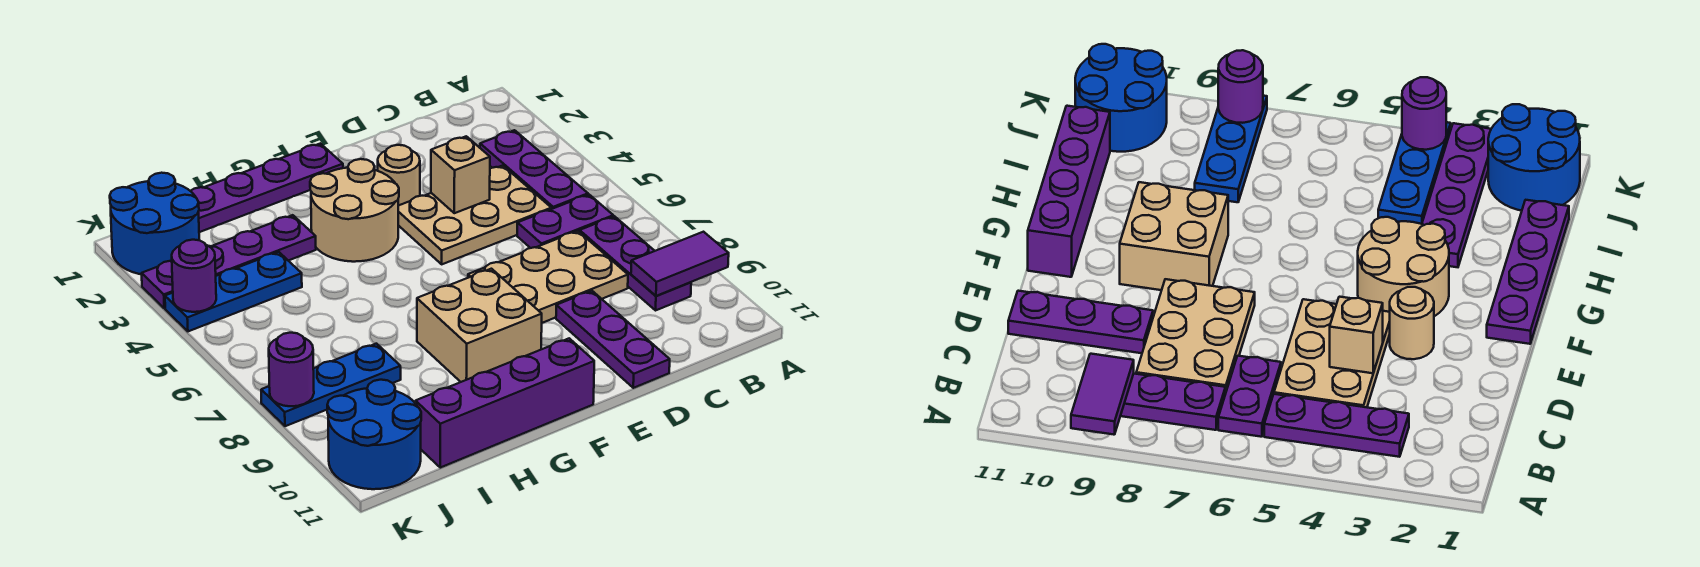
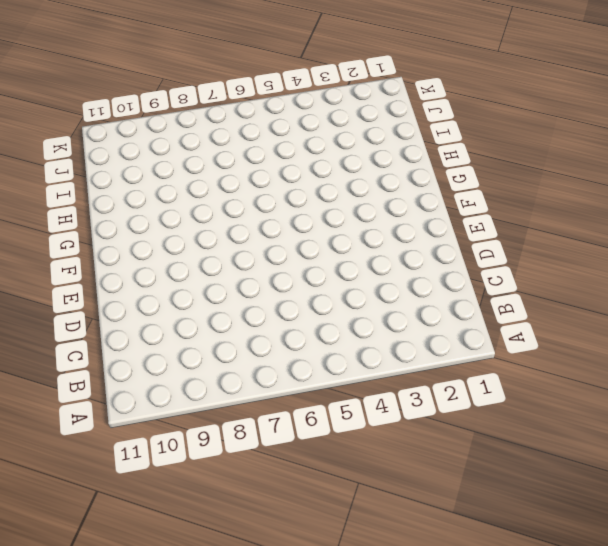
none -> purple 1x3 plate [480,130,588,209]
none -> purple 1x2 plate [517,195,613,248]
none -> purple 1x3 plate [580,216,691,310]

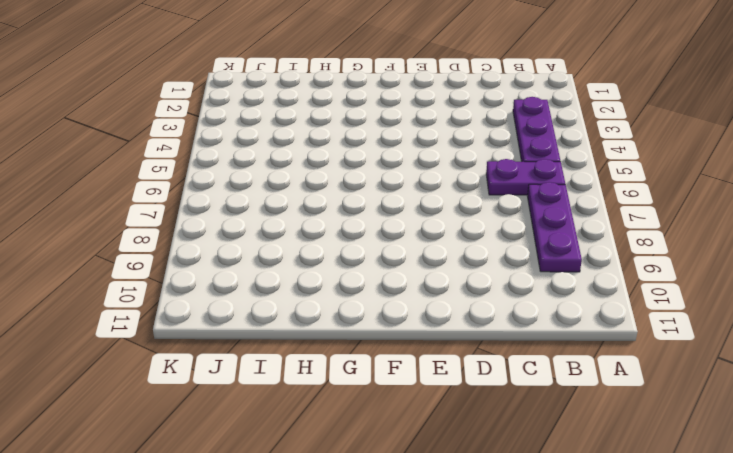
none -> tan 2x3 plate [398,165,551,264]
none -> tan 2x3 plate [468,231,628,323]
none -> purple 1x3 plate [556,291,670,388]

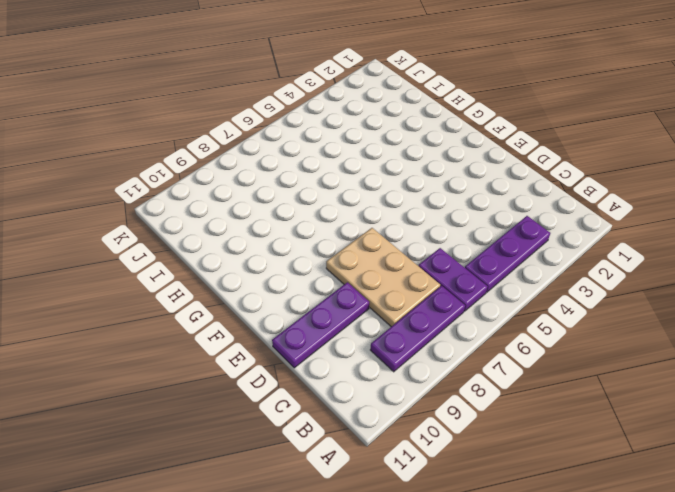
none -> tan 2x3 plate [398,165,551,264]
none -> tan 1x1 round brick [378,145,420,206]
none -> purple 1x4 plate [191,143,343,232]

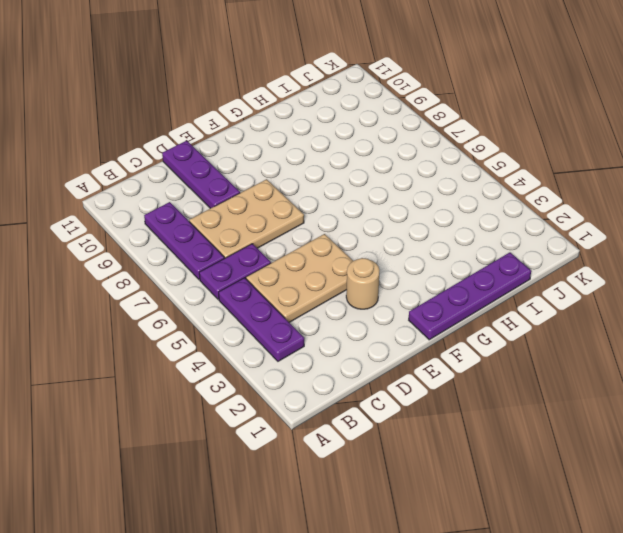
none -> tan 2x2 round brick [310,159,399,262]
none -> tan 2x2 brick [417,269,542,382]
none -> purple 1x4 brick [416,338,594,468]

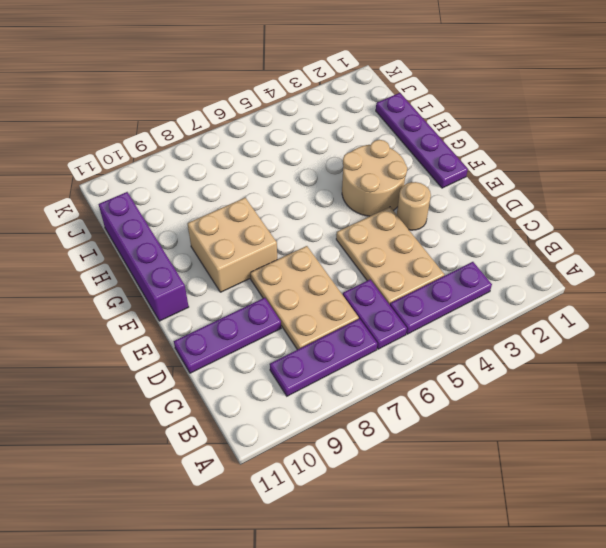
none -> purple 1x4 plate [142,215,316,308]
none -> blue 1x3 plate [165,252,302,331]
none -> blue 1x3 plate [261,344,401,426]

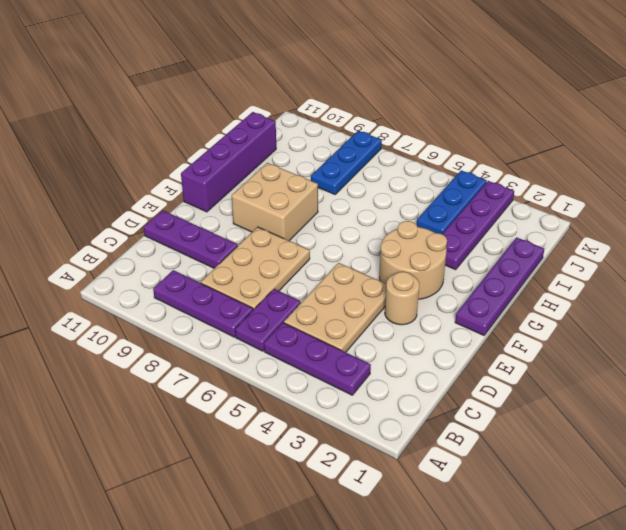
none -> blue 2x2 round brick [110,173,199,274]
none -> blue 2x2 round brick [327,380,421,489]
none -> purple 1x2 tile [631,232,729,296]

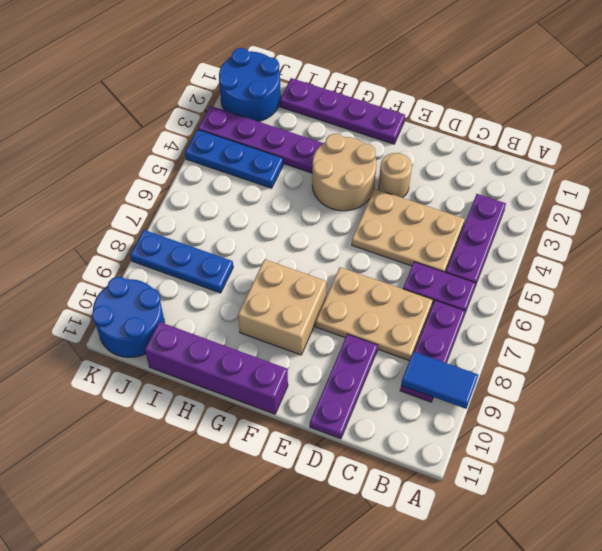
blue 1x2 tile [401,351,478,409] -> purple 1x2 tile [631,232,729,296]
none -> tan 1x1 brick [431,136,490,213]
none -> purple 1x1 round brick [172,240,216,312]
none -> purple 1x1 round brick [269,333,314,406]

